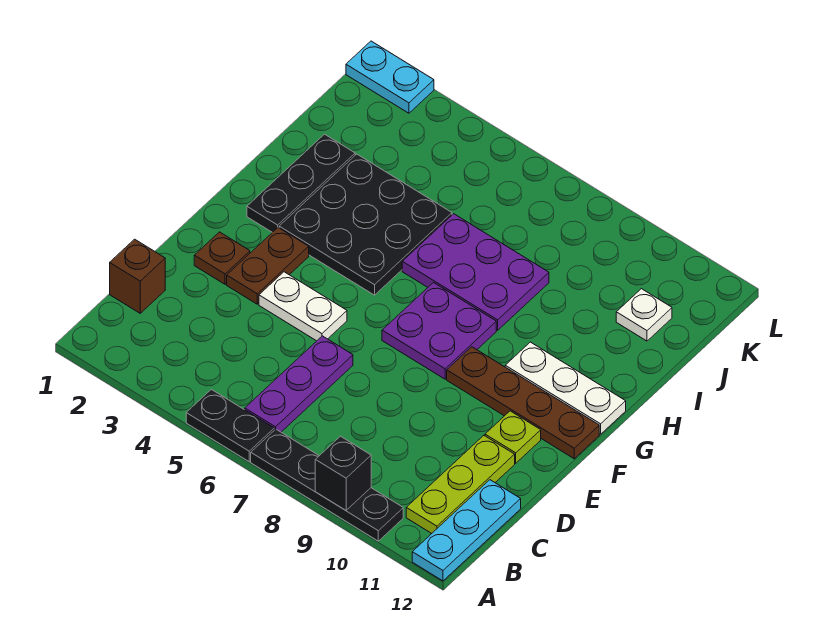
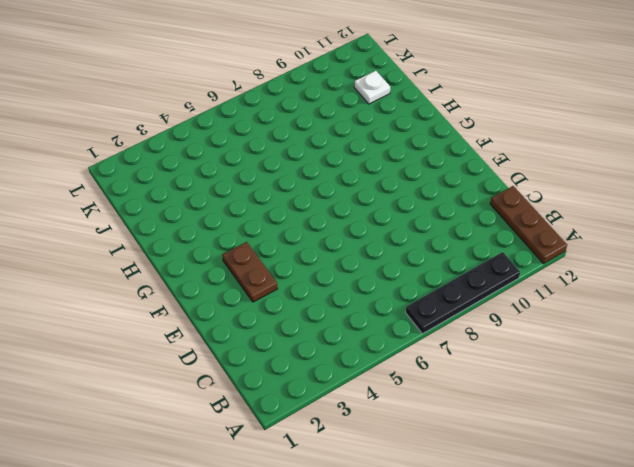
brown 1x3 plate [490,186,567,264] -> cyan 1x3 plate [412,480,521,581]
none -> black 1x2 plate [186,389,274,462]
none -> purple 1x3 plate [245,336,353,432]
none -> lime 1x3 plate [406,436,515,533]

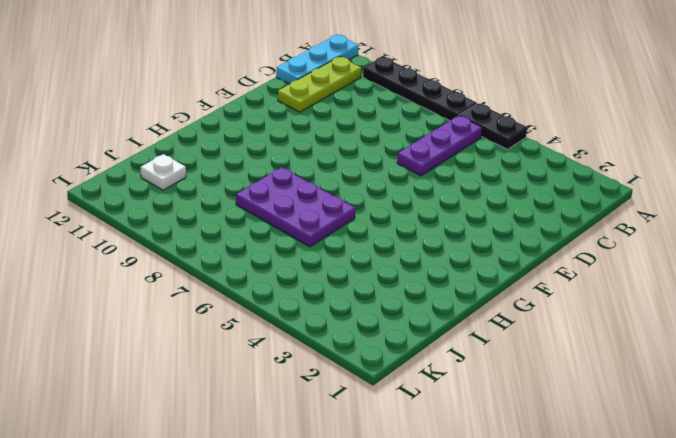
none -> brown 1x1 brick [110,239,165,313]
none -> brown 1x1 plate [194,232,250,284]
none -> brown 1x2 plate [227,228,309,304]

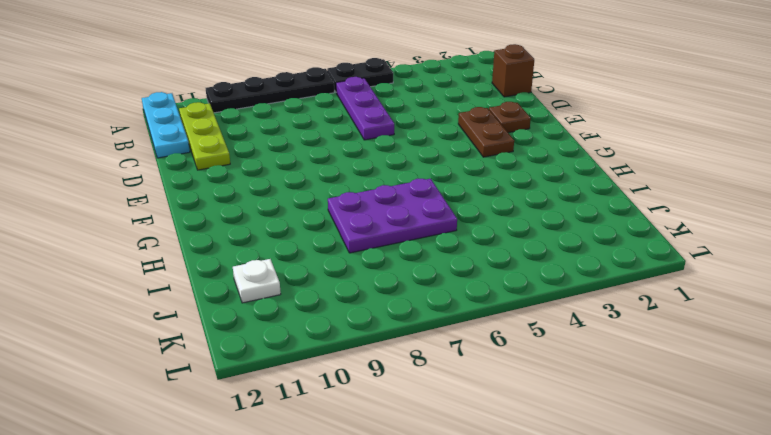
none -> white 1x2 plate [259,272,347,341]
none -> lime 1x1 plate [485,411,541,463]
none -> purple 2x2 plate [382,283,496,379]

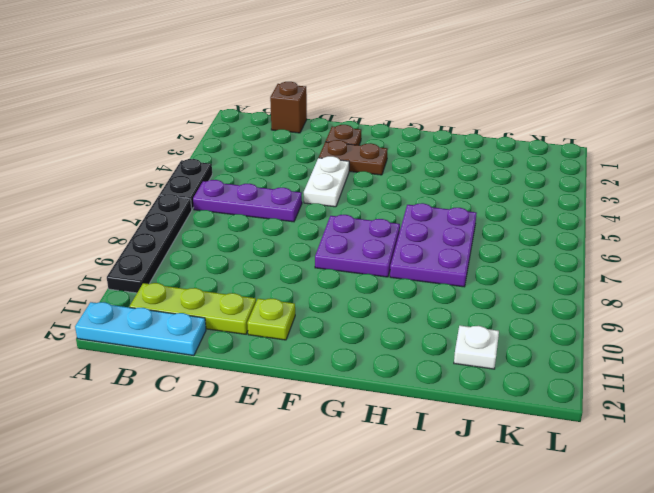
none -> brown 1x4 plate [447,347,599,459]
none -> black 1x3 plate [247,134,355,232]
none -> black 3x3 plate [279,154,452,295]

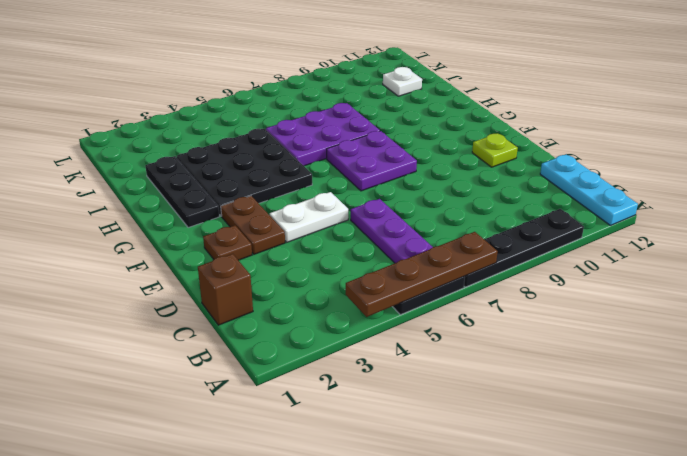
brown 1x4 plate [346,232,498,317] -> brown 1x4 plate moved to [447,347,599,459]
none -> lime 1x3 plate [406,436,515,533]
none -> white 1x3 plate [505,342,626,434]
none -> cyan 1x2 plate [346,41,434,113]

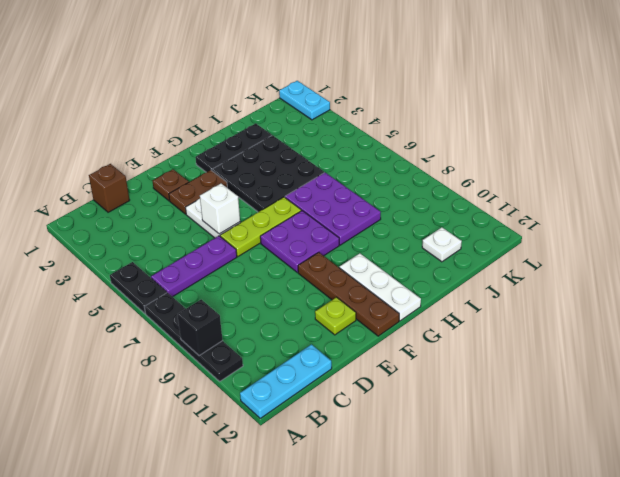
white 1x1 brick [200,184,240,234] -> none
lime 1x3 plate [220,197,301,256] -> lime 1x3 plate moved to [406,436,515,533]

